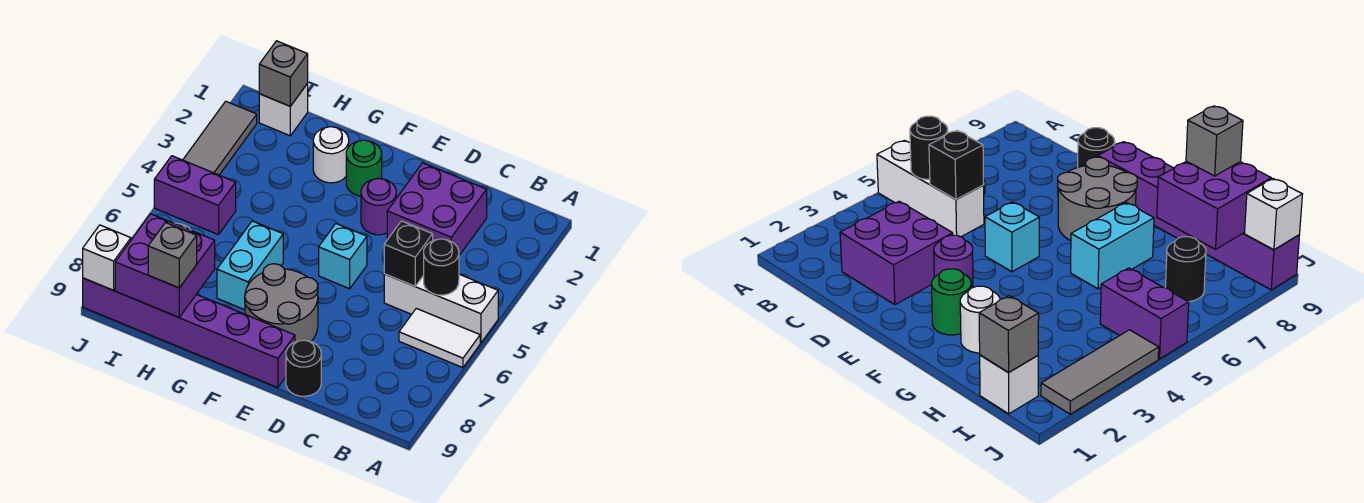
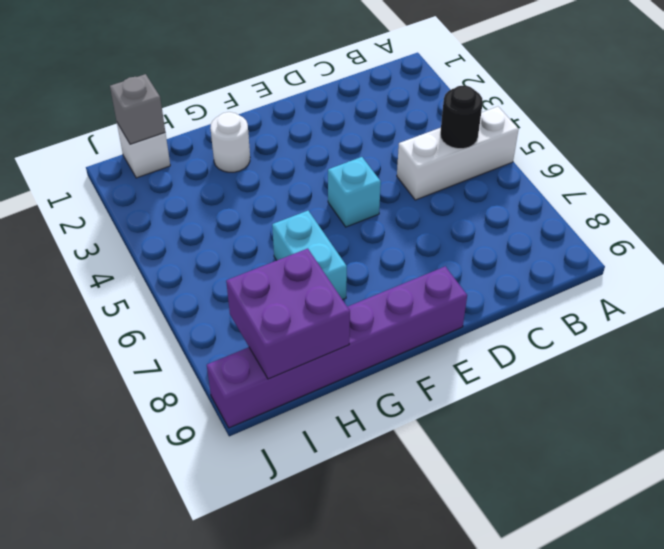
none -> white 1x2 tile [399,308,480,368]
none -> purple 2x2 brick [387,163,487,255]
none -> black 1x1 round brick [286,340,321,396]

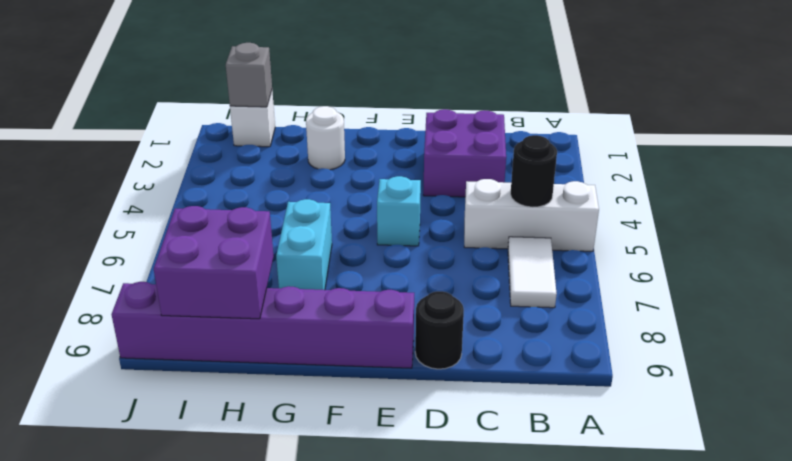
white 1x2 tile [508,237,557,308] -> white 1x2 tile turned to [399,308,480,368]
none -> purple 1x1 round brick [361,178,396,235]
none -> grey 2x2 round brick [245,264,318,342]
none -> green 1x1 round brick [346,140,382,196]

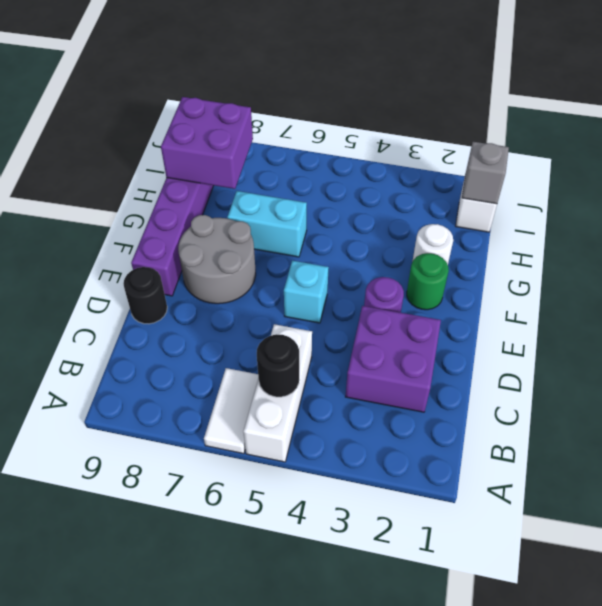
none -> purple 1x2 brick [154,156,236,235]
none -> black 1x1 round brick [1165,237,1206,302]
none -> grey 1x3 tile [183,101,257,175]

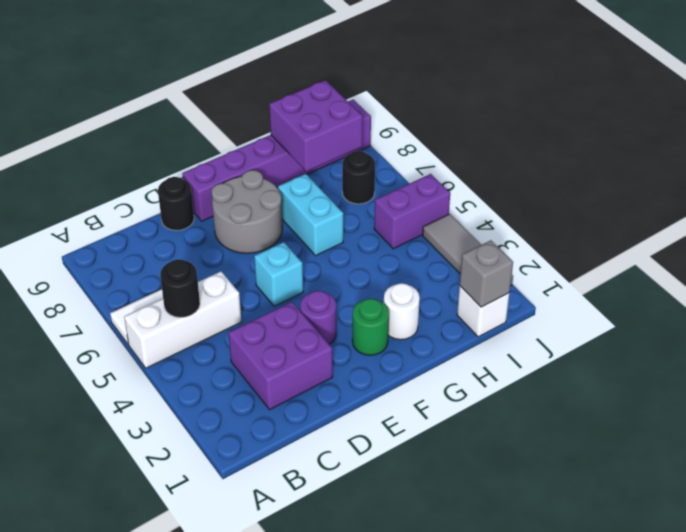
none -> black 1x1 brick [384,221,433,286]
none -> white 1x1 brick [83,225,131,290]
none -> grey 1x1 brick [148,223,197,288]

